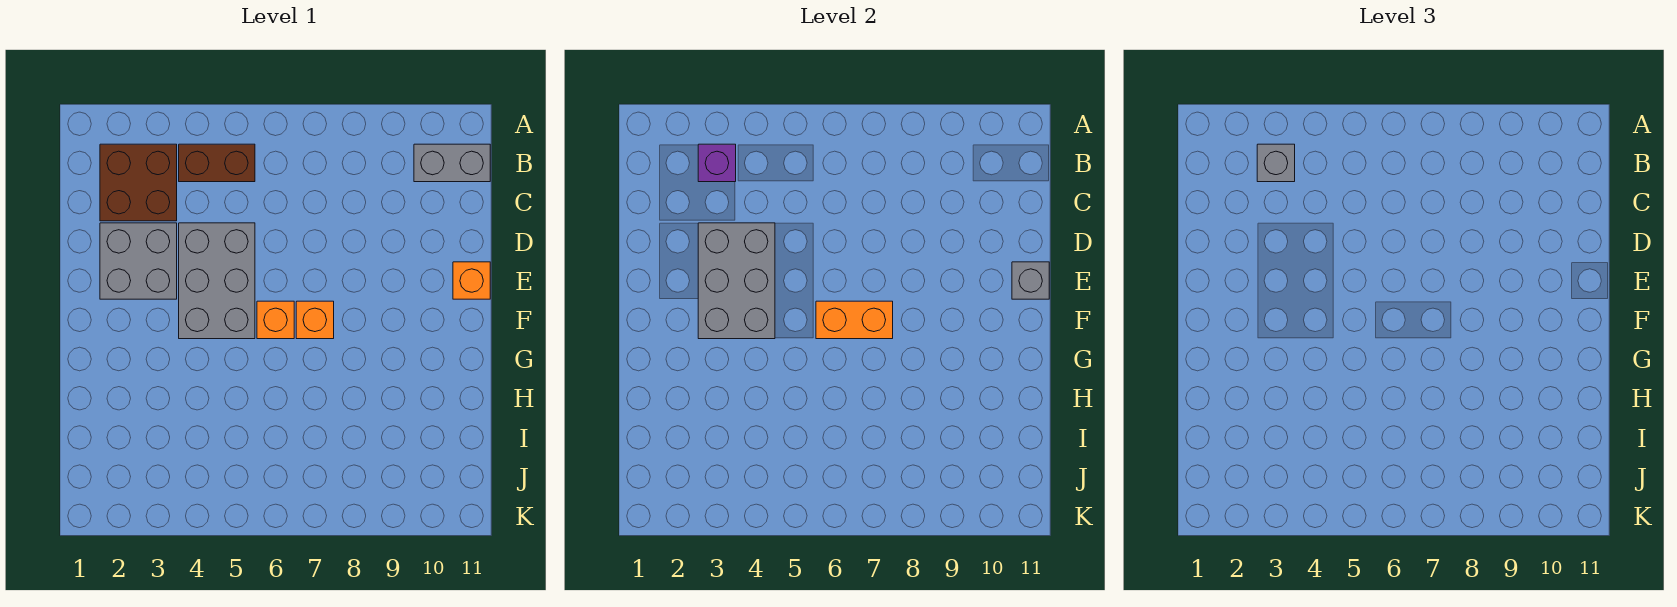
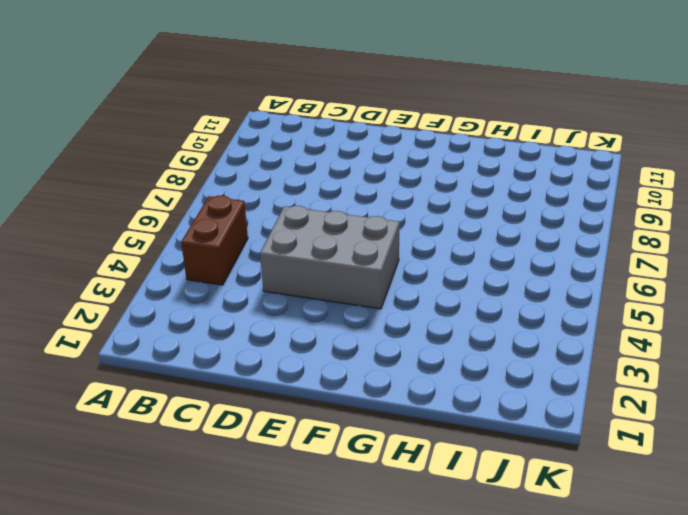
none -> brown 2x2 brick [100,144,177,221]
none -> grey 1x2 brick [414,144,490,182]
none -> grey 2x2 brick [100,223,177,299]

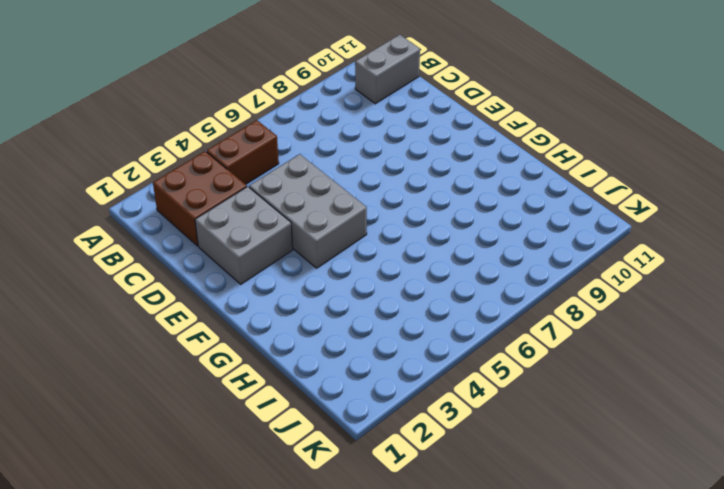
none -> orange 1x1 brick [453,262,490,299]
none -> orange 1x1 brick [257,301,294,339]
none -> orange 1x1 brick [296,301,334,339]

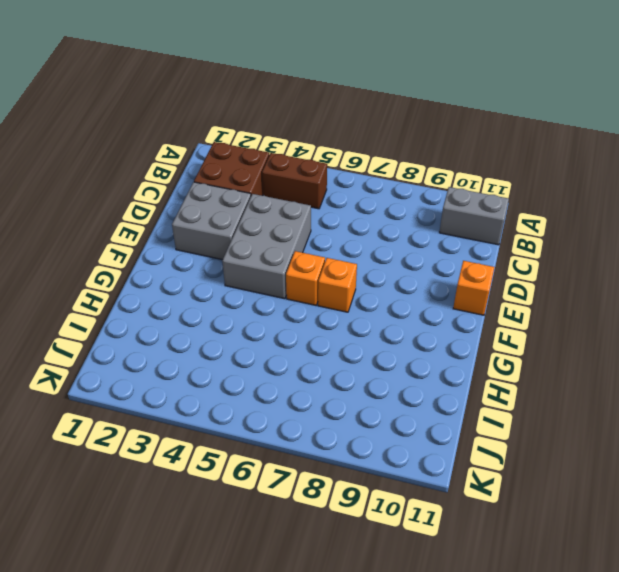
none -> purple 1x1 brick [698,144,736,182]
none -> grey 2x3 brick [698,223,775,339]
none -> grey 1x1 brick [1012,262,1049,299]

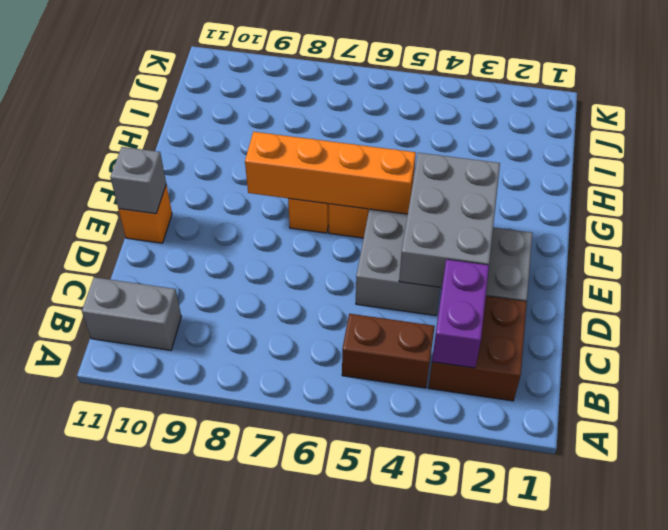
purple 1x2 brick [432,259,489,368] -> purple 1x1 brick [698,144,736,182]
orange 1x4 brick [245,132,416,214] -> orange 1x2 brick [816,301,893,339]
none -> grey 1x1 brick [1257,144,1295,182]

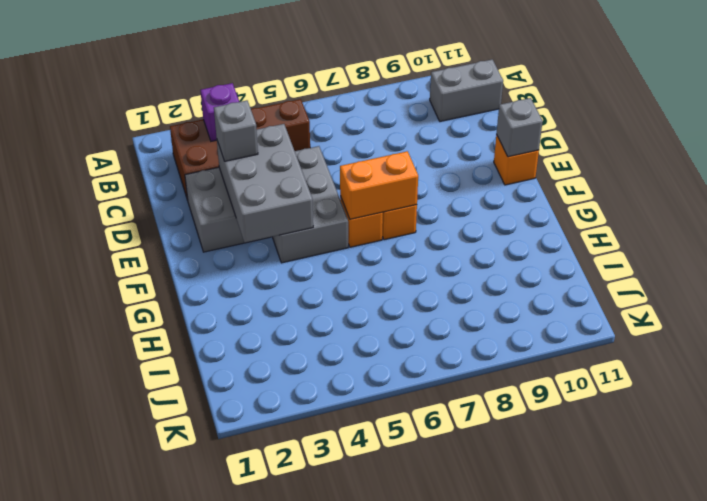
grey 1x1 brick [214,100,258,161] -> grey 1x1 brick moved to [1257,144,1295,182]

